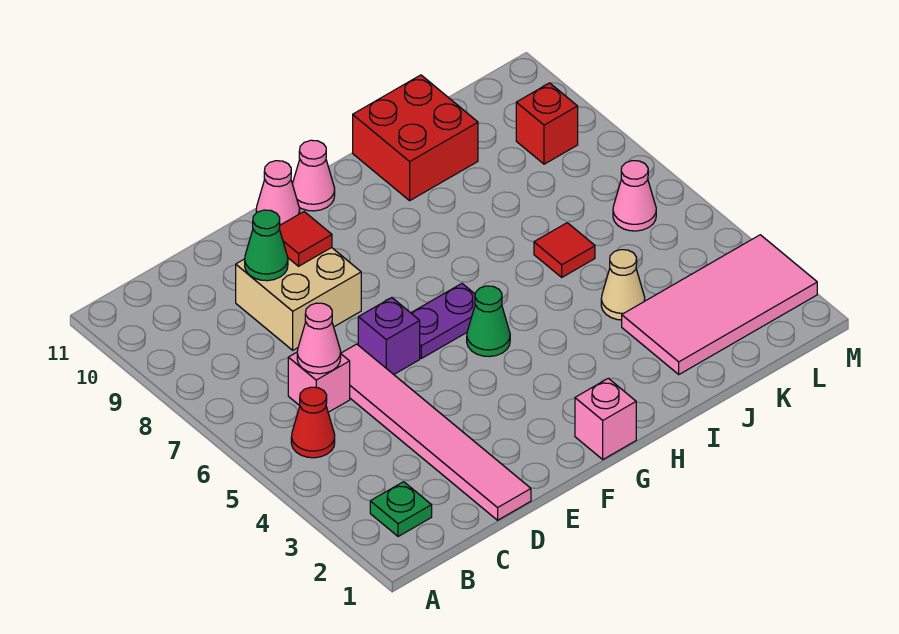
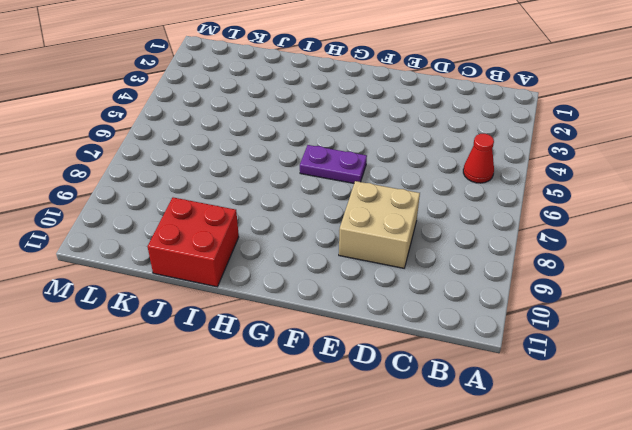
none -> green 1x1 plate [370,482,432,537]
none -> pink 1x1 brick [288,352,350,412]
none -> pink 1x6 tile [341,344,531,520]

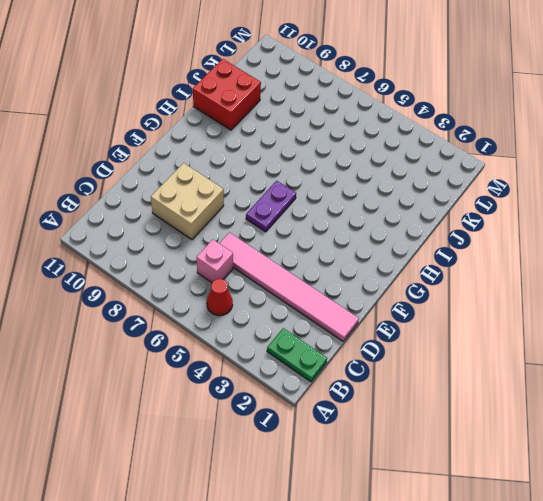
green 1x2 plate [267,328,327,382] -> green 1x1 plate [370,482,432,537]
none -> purple 1x1 brick [358,298,420,374]
none -> pink 1x1 cone [256,161,300,225]
none -> pink 1x1 brick [575,378,636,459]

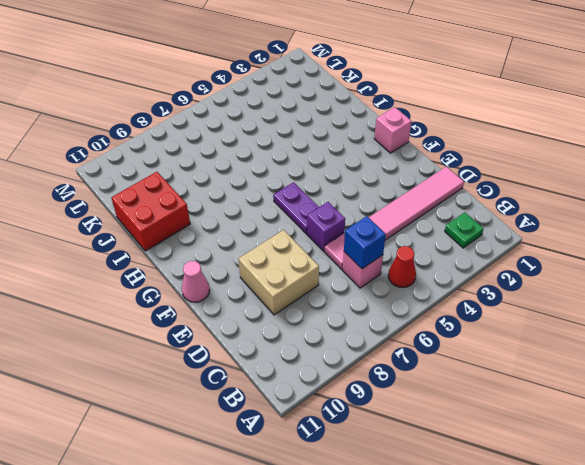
blue 1x1 brick [344,216,386,269] -> pink 1x1 cone [297,303,341,374]
none -> green 1x1 cone [467,286,510,357]
none -> pink 1x1 cone [292,140,335,211]
none -> pink 2x4 tile [622,235,817,374]

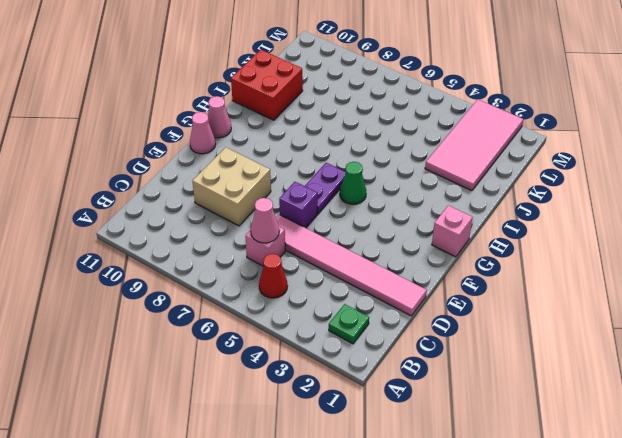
none -> tan 1x1 cone [601,250,645,320]
none -> red 1x1 tile [534,223,595,277]
none -> pink 1x1 cone [613,161,656,231]

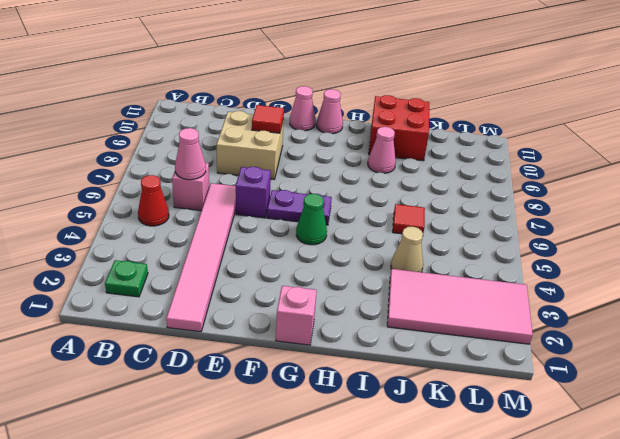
pink 1x1 cone [368,127,396,173] -> pink 1x1 cone moved to [613,161,656,231]
none -> red 1x1 brick [516,83,578,164]
none -> green 1x1 cone [245,210,288,281]

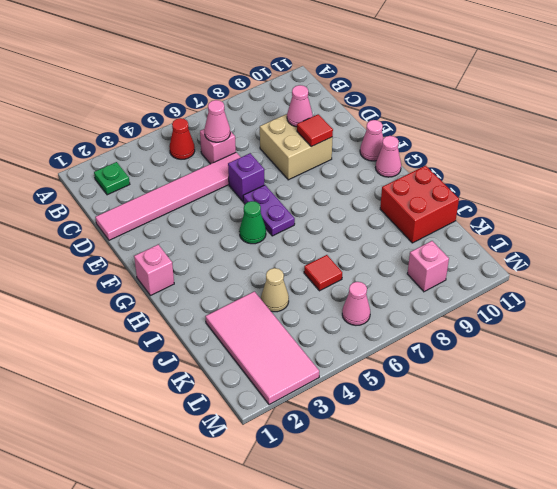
pink 1x1 cone [287,85,313,127] -> green 1x1 cone [245,210,288,281]
pink 1x1 brick [407,241,449,292] -> red 1x1 brick [516,83,578,164]

